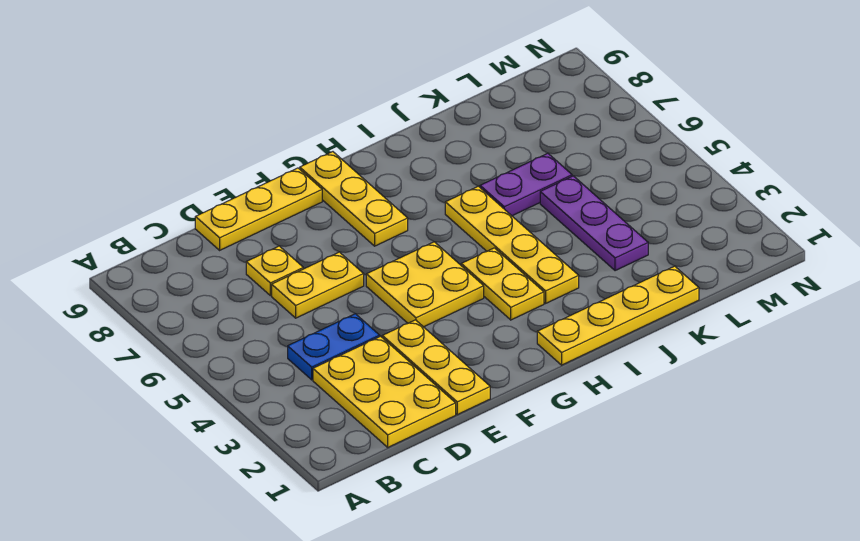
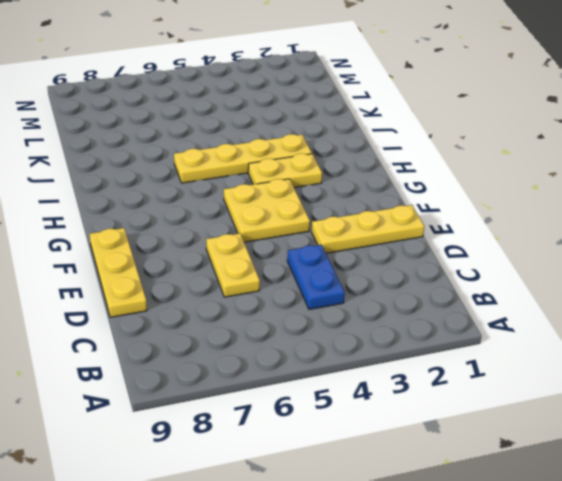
none -> yellow 2x3 plate [313,336,456,447]
none -> yellow 1x1 plate [246,246,303,296]
none -> yellow 1x3 plate [300,152,408,246]

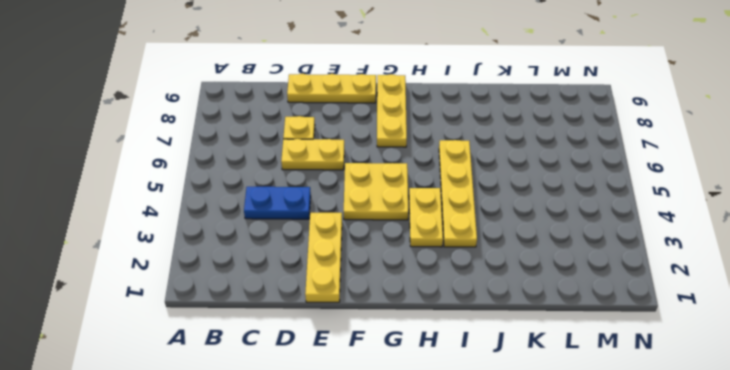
none -> yellow 2x3 plate [313,336,456,447]
none -> yellow 1x4 plate [537,266,699,365]
none -> purple 1x2 plate [480,153,572,216]

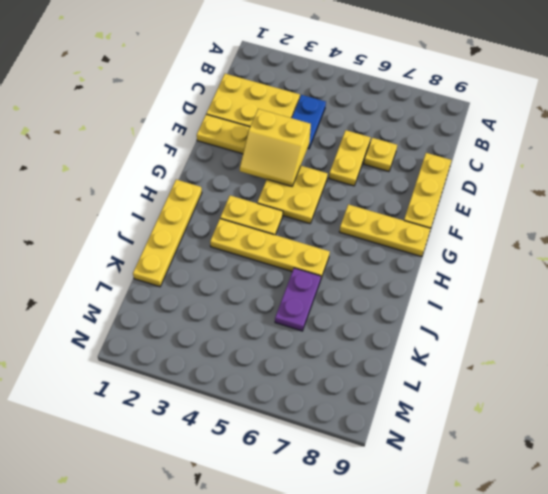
yellow 2x2 slope [240,109,311,186] -> none
none -> purple 1x3 plate [540,176,648,271]

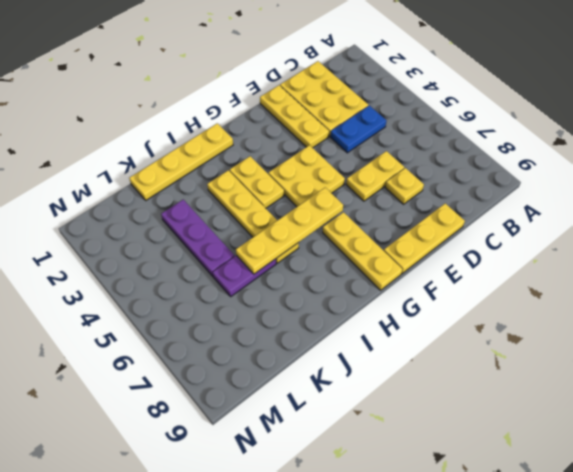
yellow 1x4 plate [236,188,343,274] -> none

